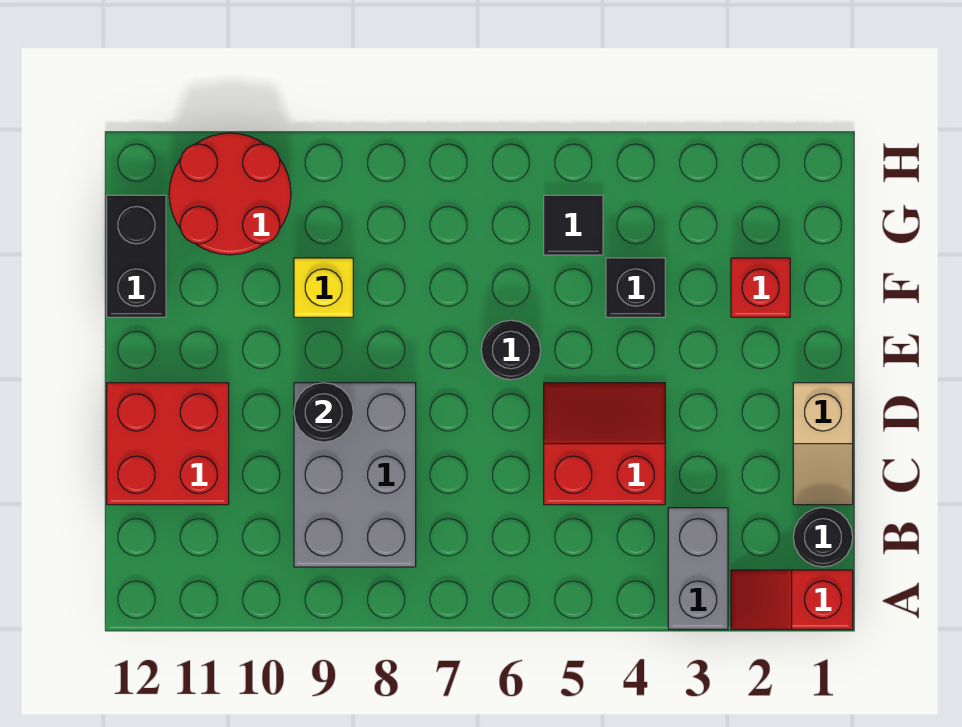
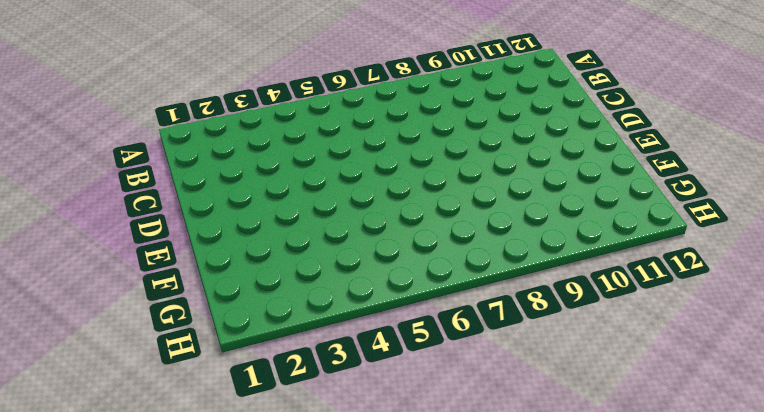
none -> red 1x2 slope [731,570,853,629]
none -> grey 1x2 brick [668,508,728,629]
none -> black 1x1 round brick [793,508,853,567]

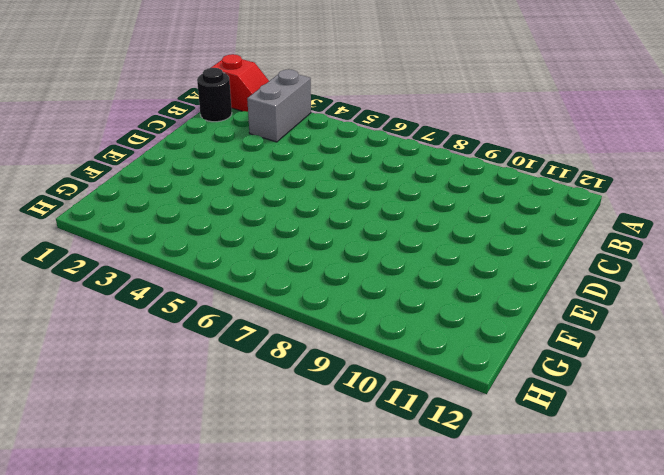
none -> grey 2x3 brick [294,383,416,567]
none -> tan 1x2 slope [793,383,853,505]
none -> red 2x2 slope [544,383,665,505]

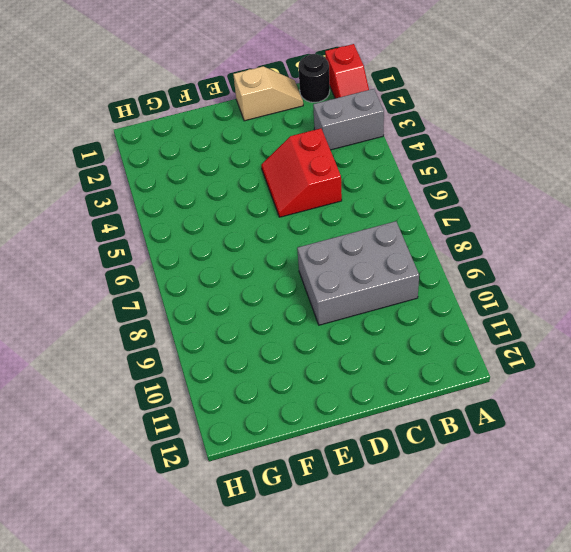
none -> red 2x2 brick [107,383,229,505]
none -> black 1x1 round brick [481,320,541,380]
none -> red 1x1 brick [731,258,790,317]

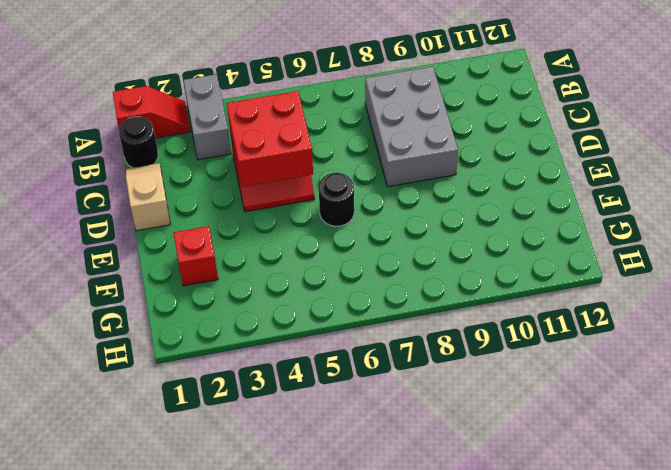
red 2x2 brick [227,91,313,187] -> red 2x2 brick moved to [107,383,229,505]
none -> black 1x1 brick [606,258,665,317]
none -> yellow 1x1 brick [294,258,353,317]
none -> black 1x2 brick [107,195,166,317]

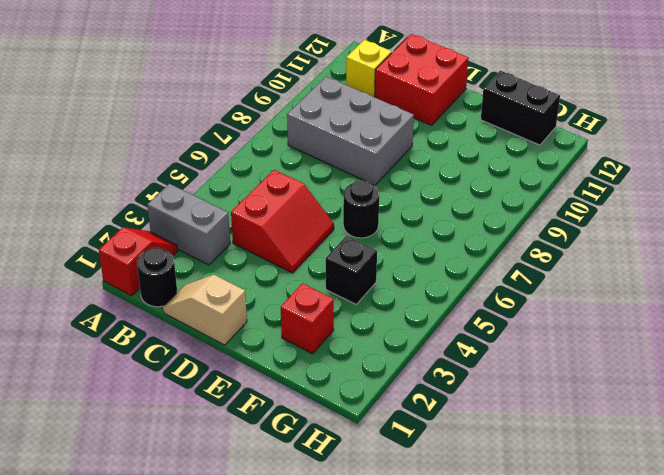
yellow 1x1 brick [346,40,392,97] -> yellow 1x1 brick moved to [294,258,353,317]
none -> black 1x1 tile [544,195,603,255]
none -> red 2x2 round brick [169,133,291,255]
none -> black 1x1 round brick [294,383,353,442]

